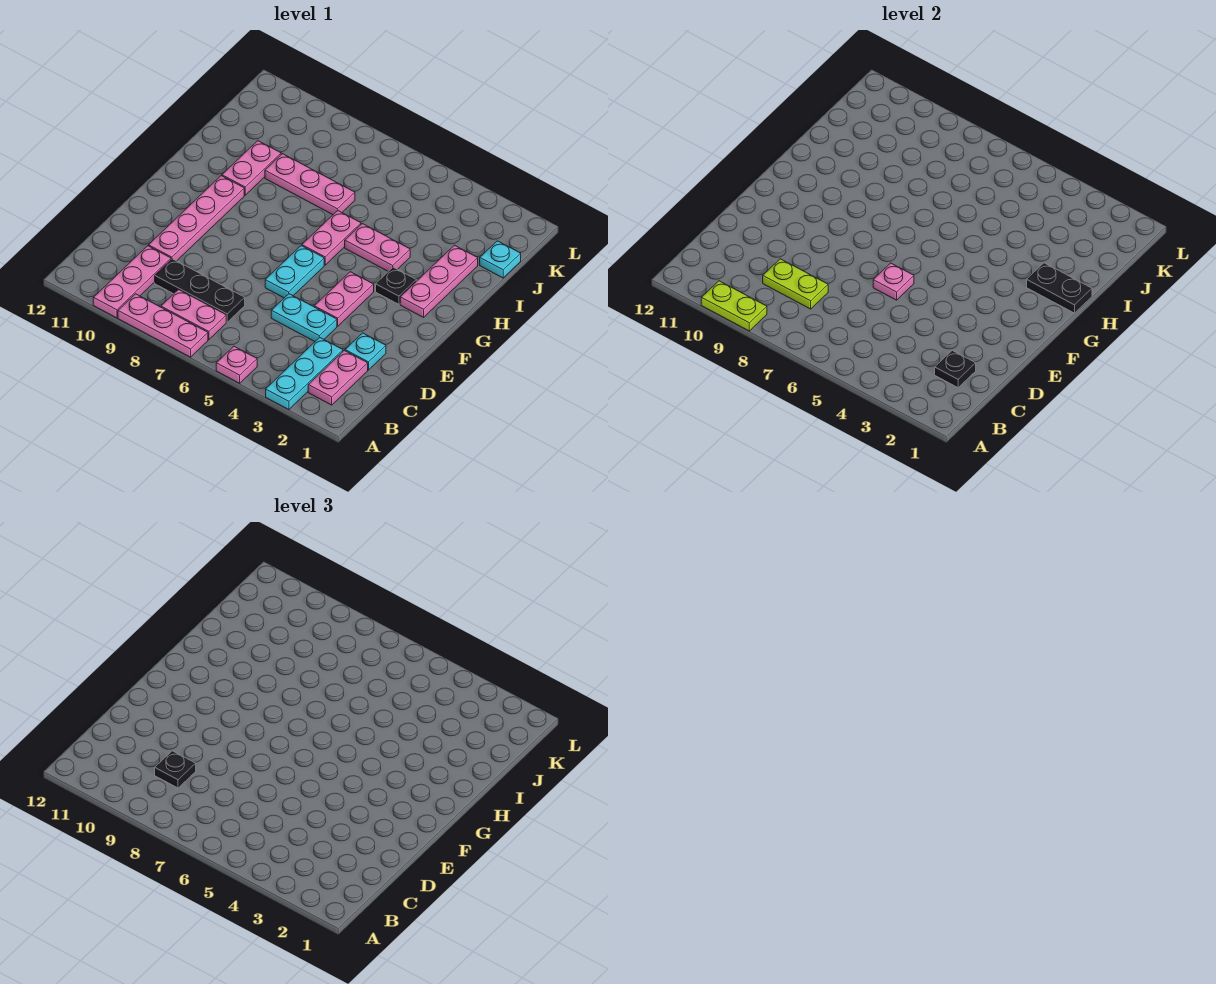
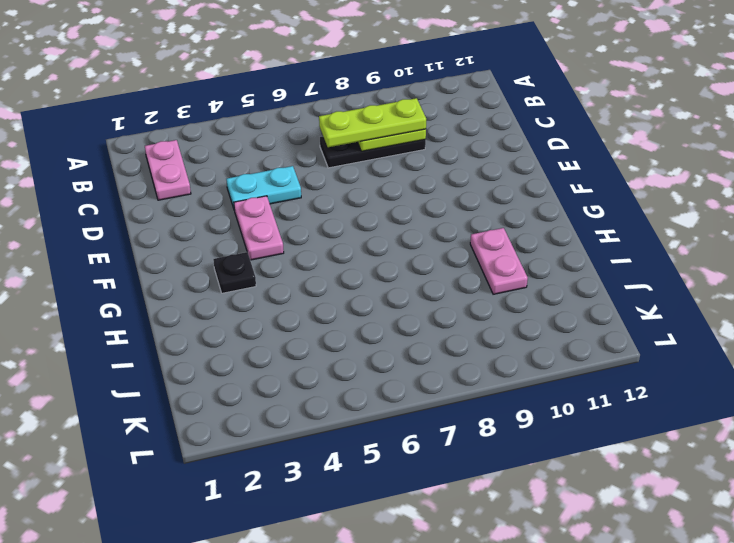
lime 1x3 plate [319,98,426,147] -> black 1x1 plate [155,751,196,788]
none -> cyan 1x3 plate [266,337,343,410]
none -> pink 1x1 plate [216,346,257,383]
none -> pink 1x3 plate [118,294,208,357]

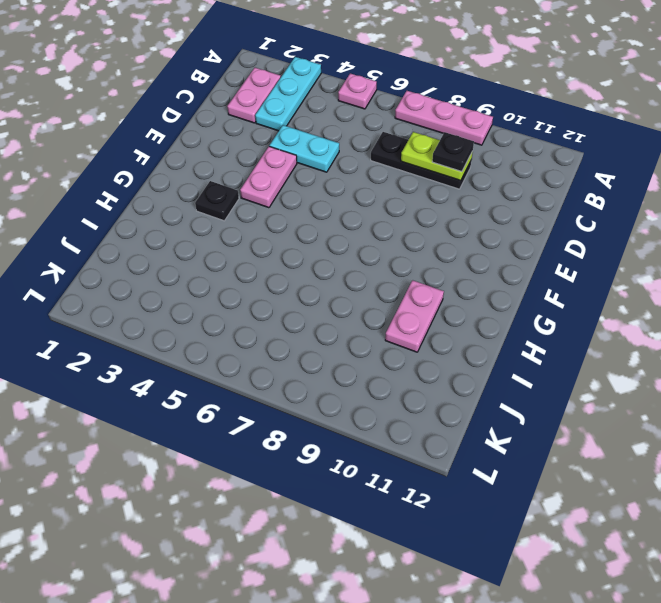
none -> pink 1x3 plate [93,246,171,318]
none -> pink 1x2 plate [161,290,226,340]
none -> cyan 1x1 plate [345,333,386,370]

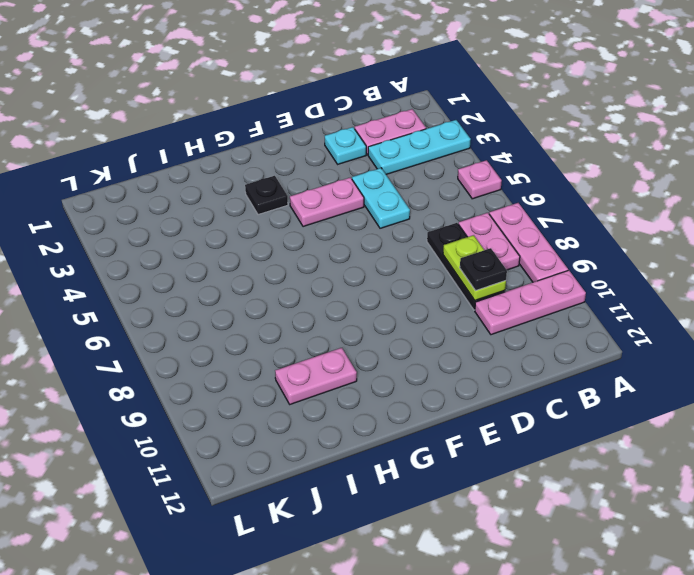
none -> pink 1x4 plate [149,176,244,261]
none -> cyan 1x2 plate [265,246,324,298]
none -> pink 1x3 plate [400,245,478,317]

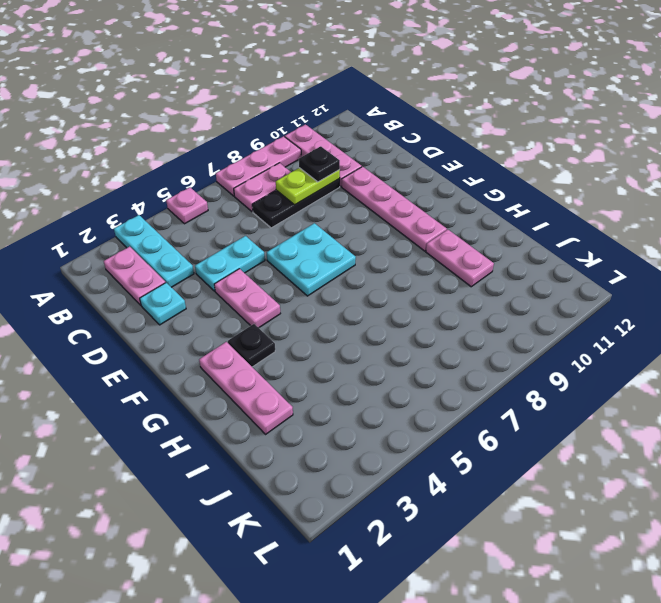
cyan 2x2 plate [267,223,356,296] -> cyan 1x2 plate [265,246,324,298]
none -> pink 1x2 plate [302,211,361,265]
none -> pink 1x2 plate [345,224,410,272]
none -> pink 1x3 plate [265,154,355,215]

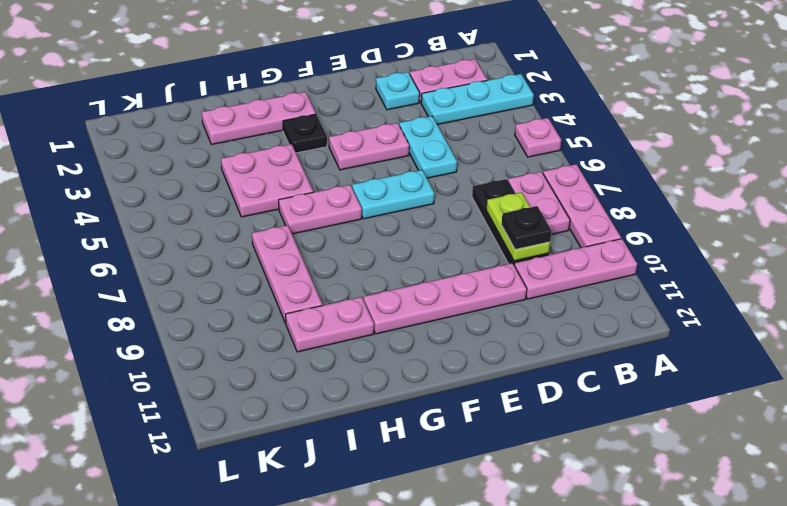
pink 2x2 plate [221,144,313,217] -> pink 1x2 plate [345,224,410,272]
none -> cyan 1x1 plate [480,241,521,278]
none -> lime 1x2 plate [701,281,767,331]
none -> black 1x1 plate [935,350,976,387]

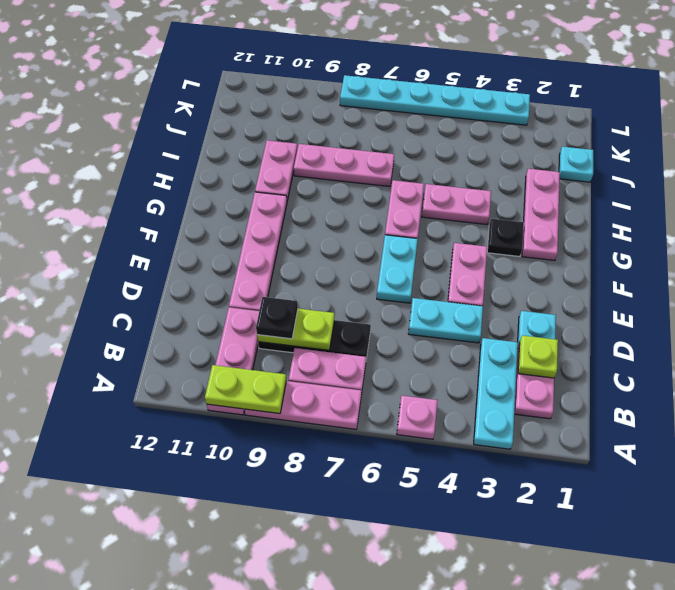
lime 1x1 plate [518,335,558,378] -> black 1x1 plate [935,350,976,387]
cyan 1x6 plate [340,75,530,125] -> none
none -> pink 1x1 plate [873,263,914,300]
none -> black 1x2 plate [1027,263,1092,313]

